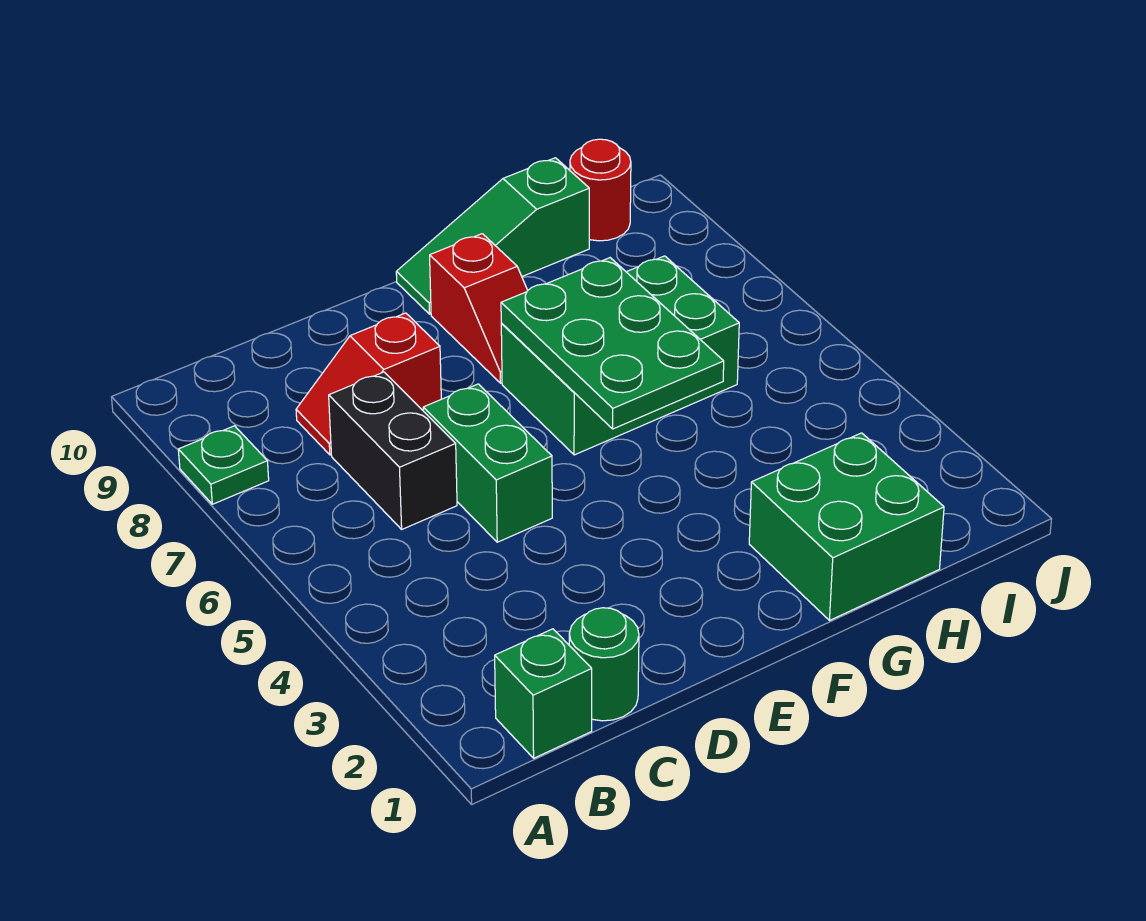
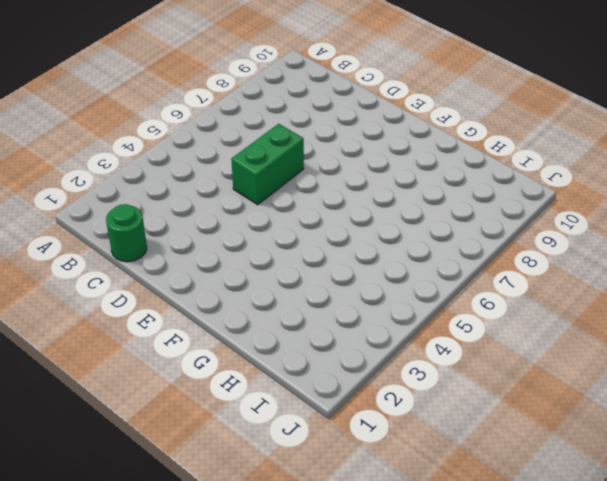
none -> green 1x1 plate [178,426,269,504]
none -> green 1x1 brick [495,629,592,758]
none -> black 1x2 brick [329,372,457,529]

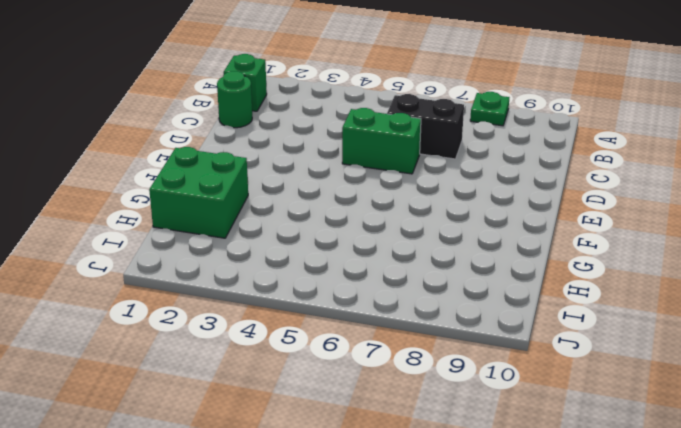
none -> red 1x2 slope [296,313,441,455]
none -> green 2x3 brick [501,256,739,455]
none -> red 1x2 slope [430,234,528,383]

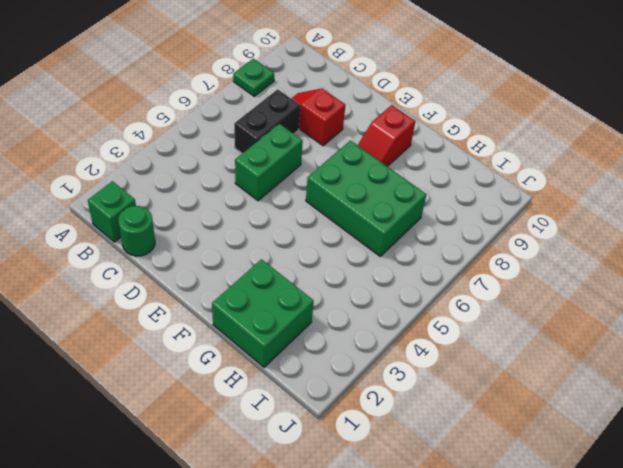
none -> green 1x3 slope [396,158,589,314]
none -> red 1x1 round brick [570,139,631,241]
none -> green 2x3 plate [501,258,724,429]

